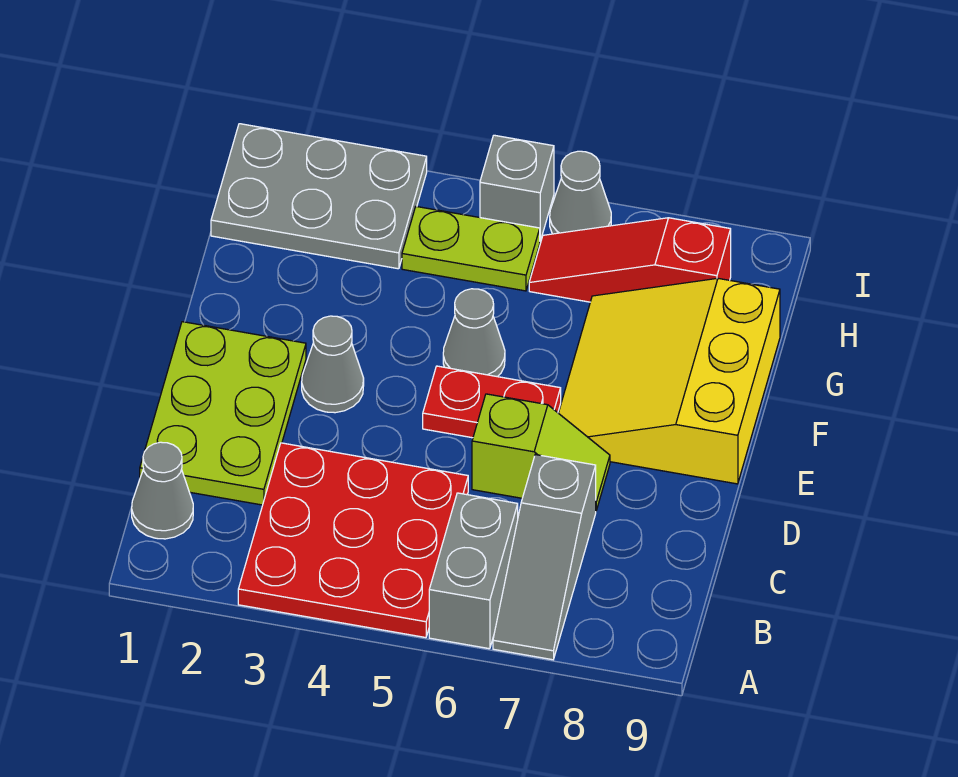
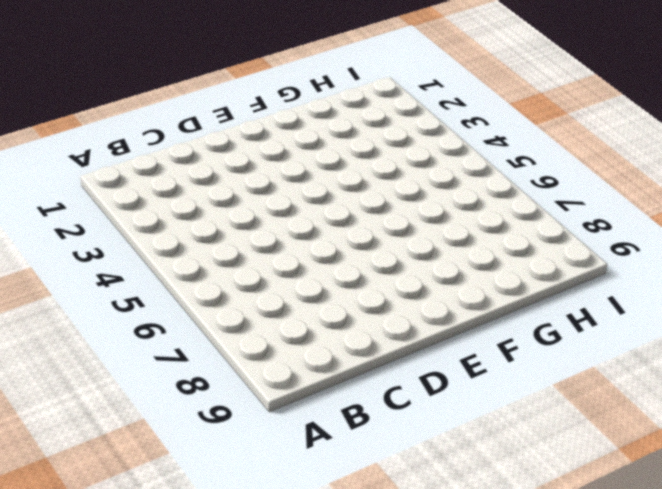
none -> red 3x3 plate [238,443,468,638]
none -> grey 1x2 brick [429,493,518,649]
none -> grey 1x3 slope [493,455,596,660]

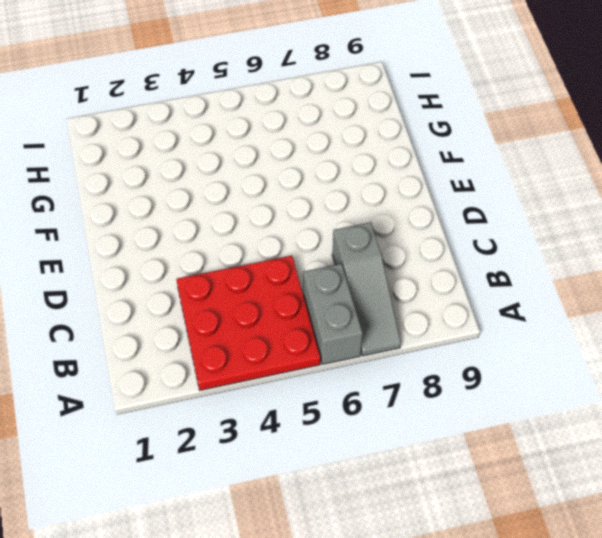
none -> grey 1x1 cone [132,442,193,539]
none -> lime 2x3 plate [140,322,306,505]
none -> lime 1x2 slope [472,394,610,510]

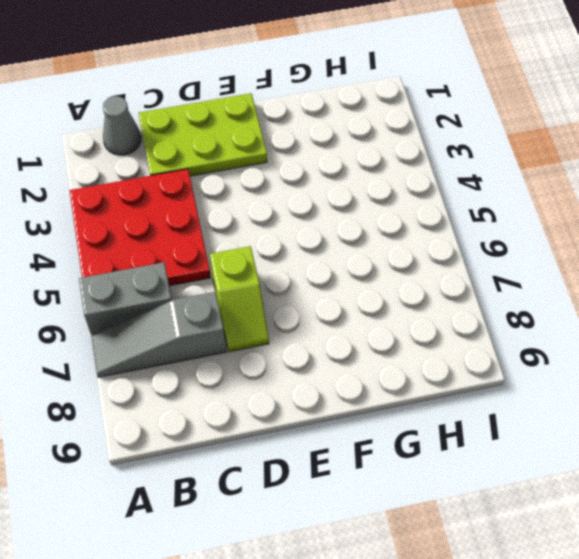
none -> grey 1x1 cone [302,316,364,413]
none -> red 1x2 plate [423,366,561,438]
none -> yellow 3x3 slope [559,278,780,484]

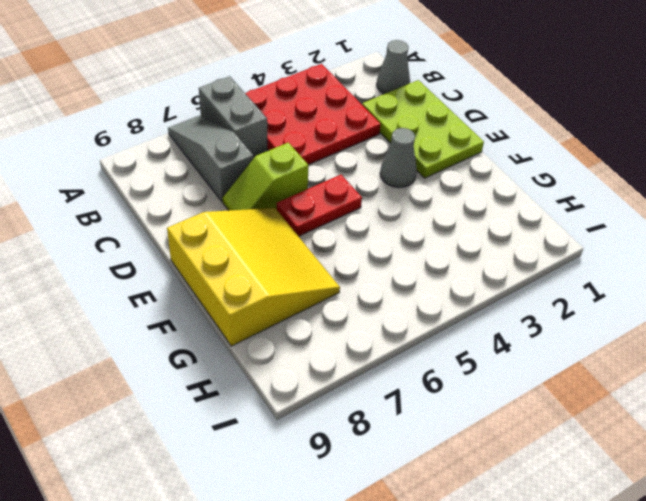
none -> grey 1x1 cone [443,289,505,377]
none -> grey 2x3 plate [211,124,427,269]
none -> lime 1x2 plate [402,207,540,291]

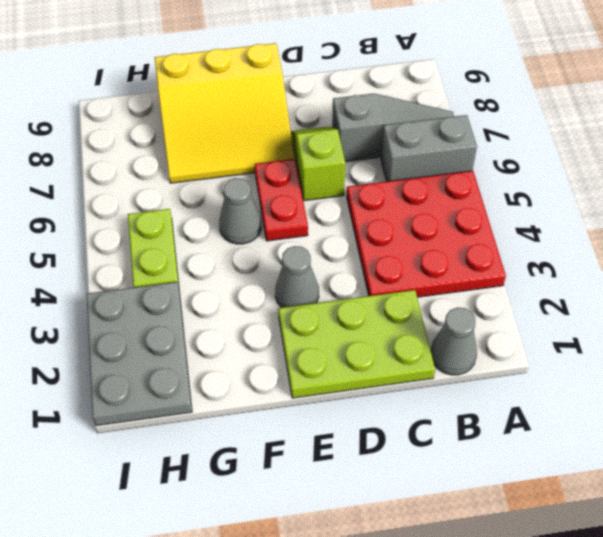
none -> red 1x3 slope [529,218,731,302]
none -> grey 1x1 brick [480,135,554,241]
none -> grey 1x1 cone [550,151,611,234]

